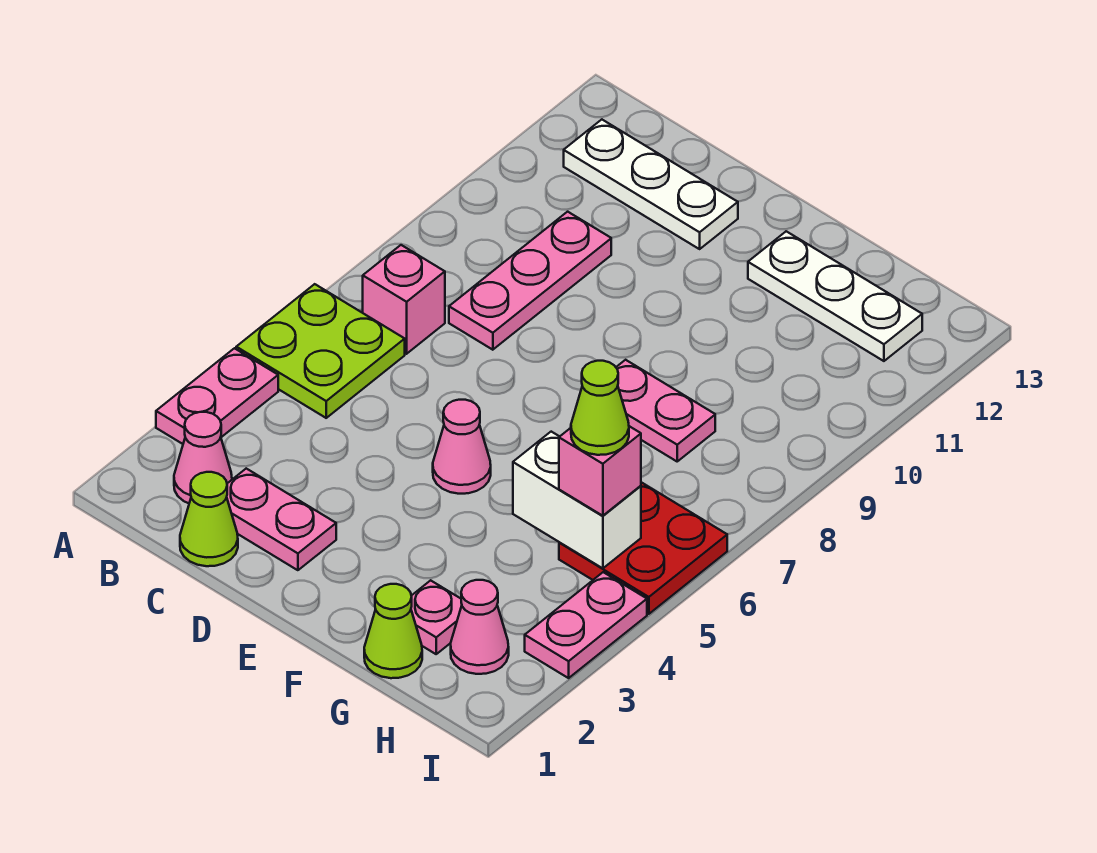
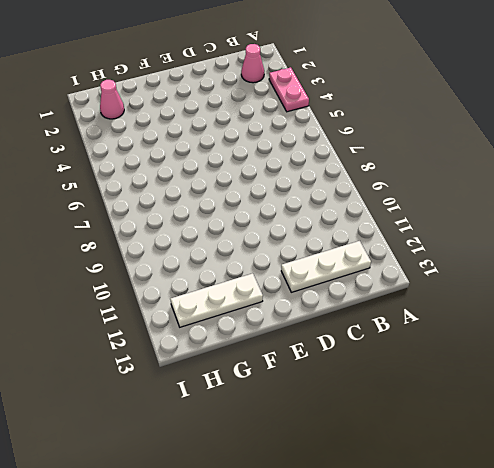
none -> lime 2x2 plate [236,284,405,418]
none -> pink 1x1 brick [363,245,445,354]
none -> lime 1x1 cone [180,472,238,566]

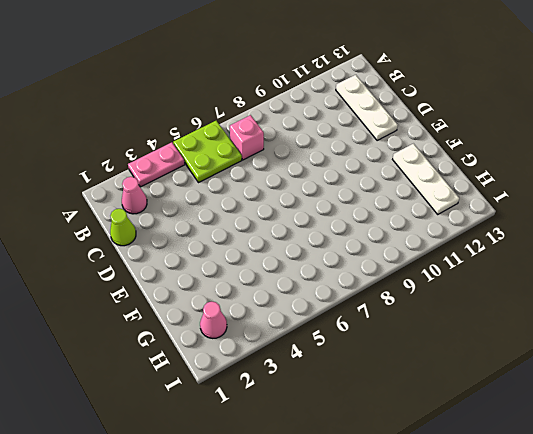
none -> pink 1x2 plate [227,469,336,570]
none -> pink 1x3 plate [449,212,611,350]
none -> pink 1x1 cone [433,400,491,494]

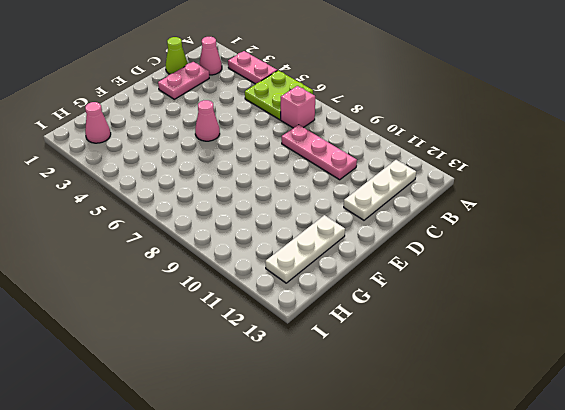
none -> pink 1x2 plate [616,360,715,461]
none -> lime 1x1 cone [364,584,422,678]
none -> pink 1x1 plate [411,580,462,654]

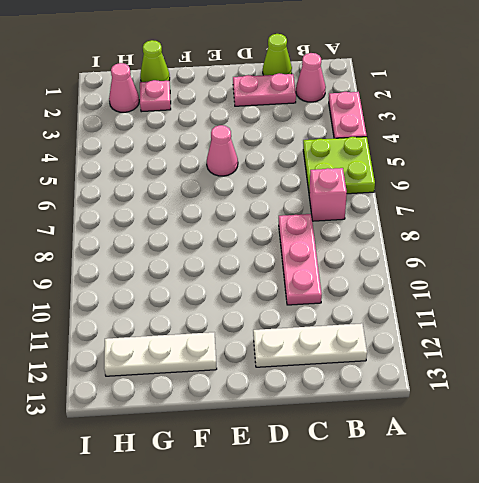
none -> pink 1x2 plate [616,360,715,461]
none -> red 2x2 plate [559,482,727,614]
none -> pink 1x2 plate [525,572,647,678]

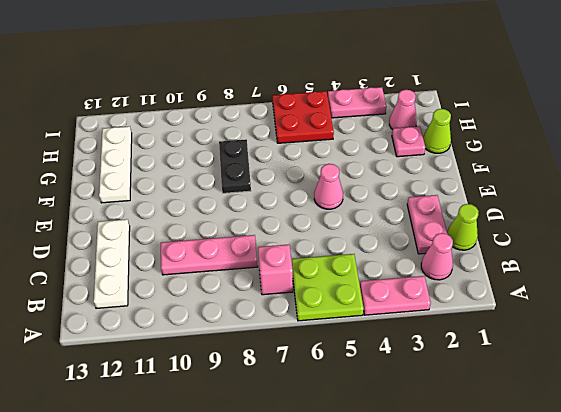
black 1x2 plate [219,139,251,193] -> pink 1x2 plate [616,360,715,461]
none -> white 1x2 brick [513,432,641,568]
none -> pink 1x1 brick [559,426,641,516]
none -> lime 1x1 cone [571,361,629,455]

